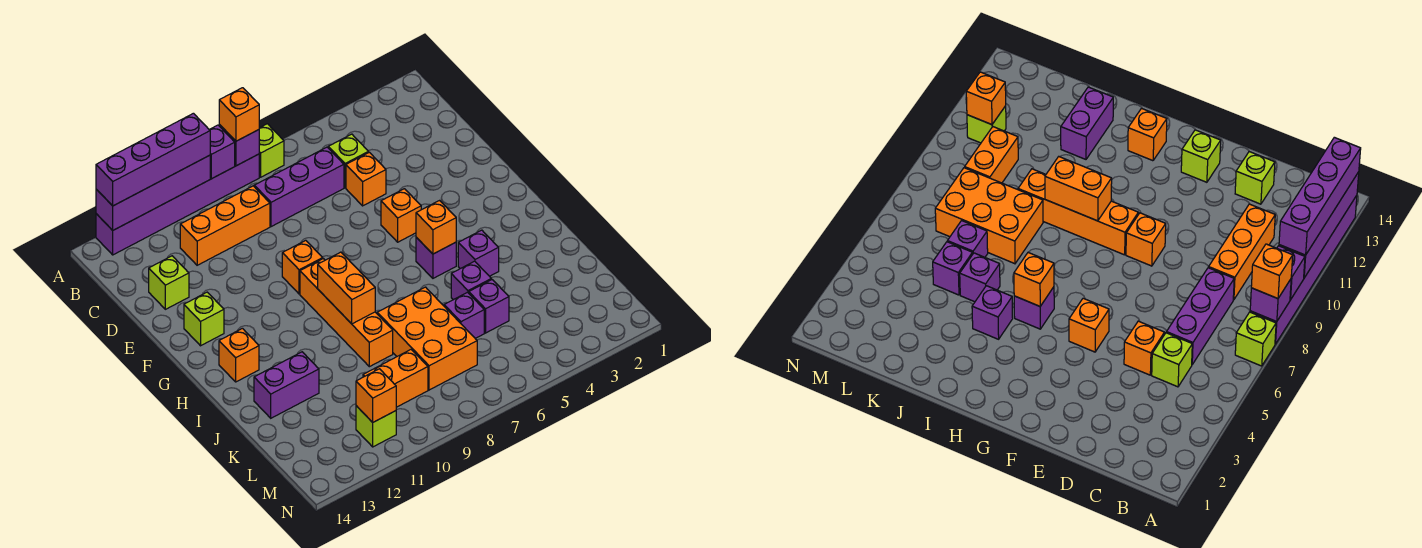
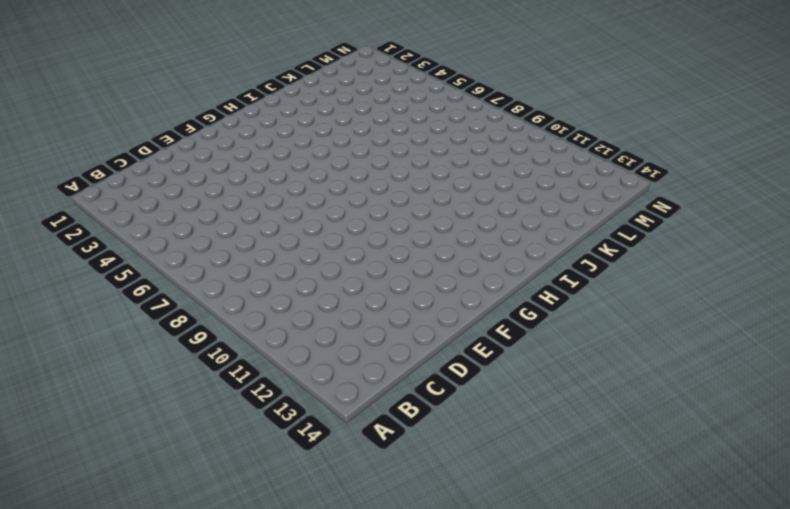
none -> lime 1x1 brick [259,124,284,177]
none -> purple 1x6 brick [96,154,259,255]
none -> lime 1x1 brick [328,134,369,188]

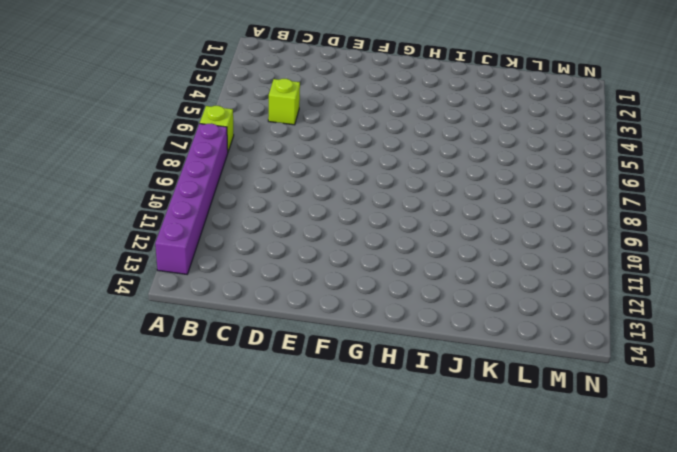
none -> purple 1x3 brick [254,147,344,227]
none -> orange 1x3 brick [180,186,270,265]
none -> orange 1x1 brick [346,152,386,206]

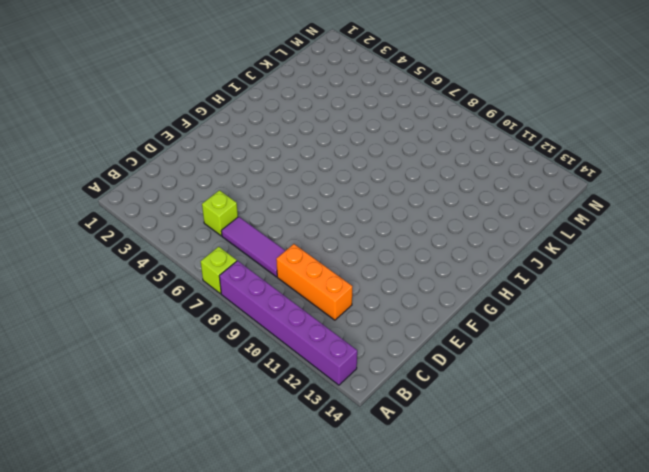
purple 1x3 tile [221,217,285,277] -> purple 1x3 brick [254,147,344,227]
none -> orange 1x1 brick [346,152,386,206]
none -> lime 1x1 brick [149,256,189,309]
none -> orange 1x1 brick [381,189,421,242]

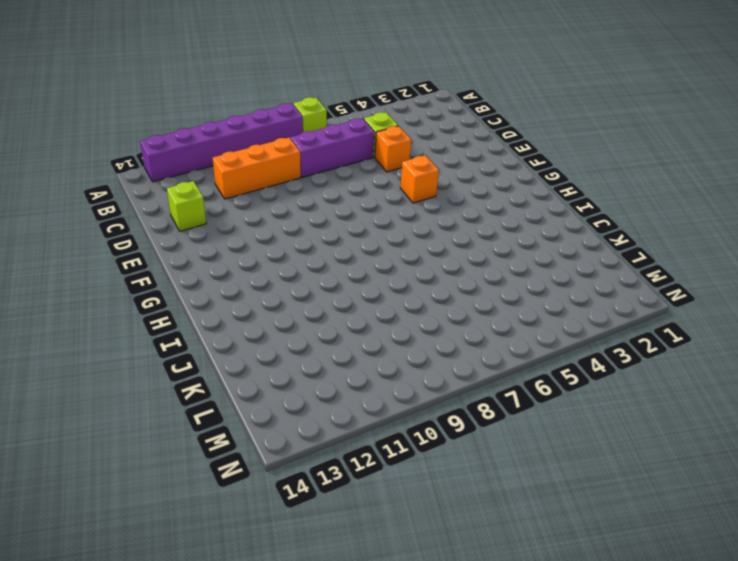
none -> orange 1x1 brick [282,240,323,294]
none -> lime 1x1 brick [184,292,224,346]
none -> orange 1x4 brick [300,259,393,367]

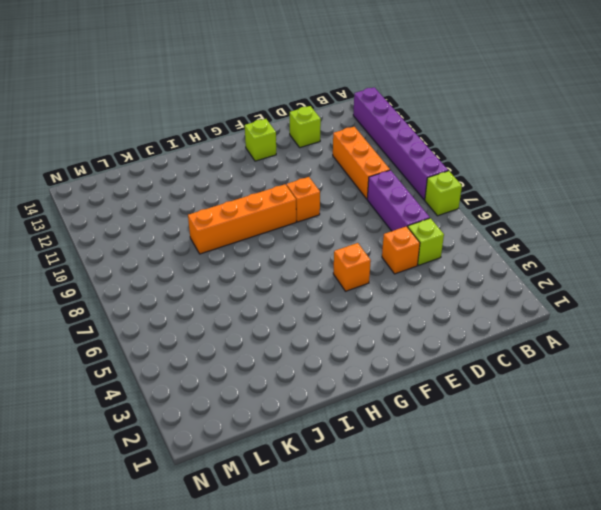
none -> purple 1x1 brick [416,237,456,278]
none -> orange 1x1 brick [219,328,259,382]
none -> purple 1x1 brick [458,230,499,276]

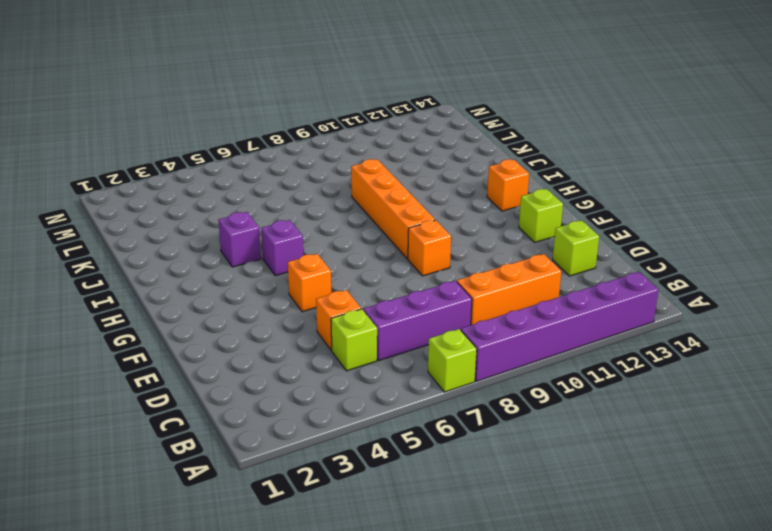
none -> purple 1x1 brick [451,261,491,300]
none -> orange 2x3 brick [377,287,477,390]
none -> purple 1x2 brick [254,352,319,418]

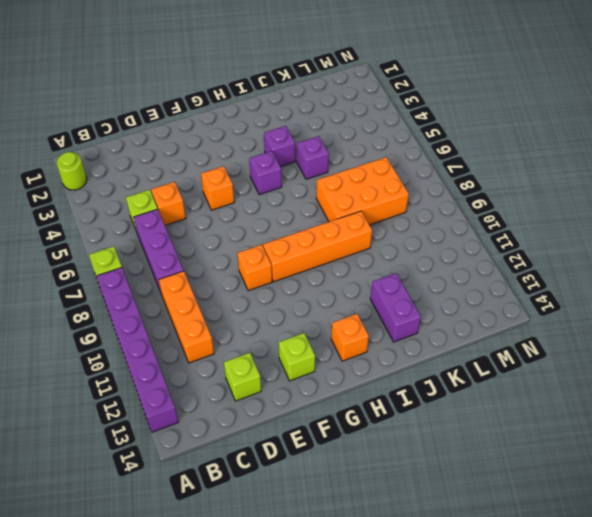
lime 1x1 round brick [57,152,87,190] -> none
none -> purple 1x1 brick [469,280,509,333]
none -> purple 1x1 brick [444,292,484,338]
none -> orange 1x2 brick [363,350,428,407]

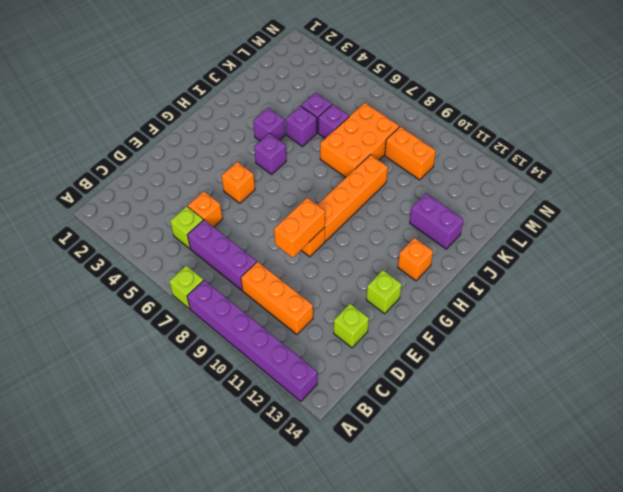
orange 1x2 brick [274,198,325,257] -> orange 1x2 brick moved to [318,252,375,324]
none -> lime 1x1 brick [356,406,396,447]
none -> purple 1x1 brick [219,125,259,166]
none -> purple 1x1 brick [209,125,235,179]

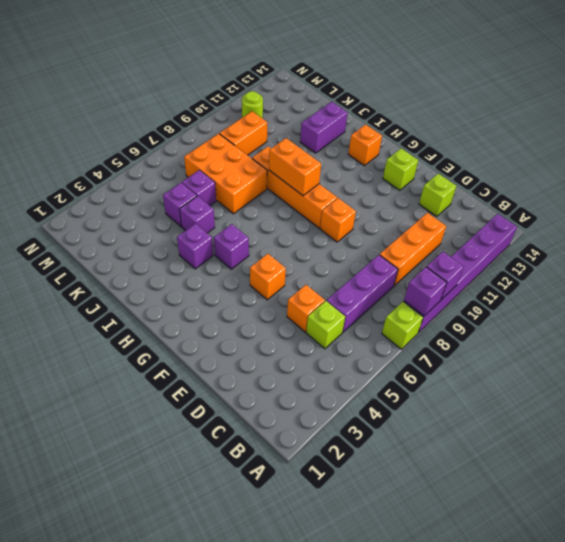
lime 1x1 round brick [242,91,263,118] -> lime 1x1 brick [356,406,396,447]
none -> purple 1x4 brick [96,155,210,230]
none -> orange 1x1 brick [416,201,456,254]
none -> orange 1x1 brick [356,369,396,422]

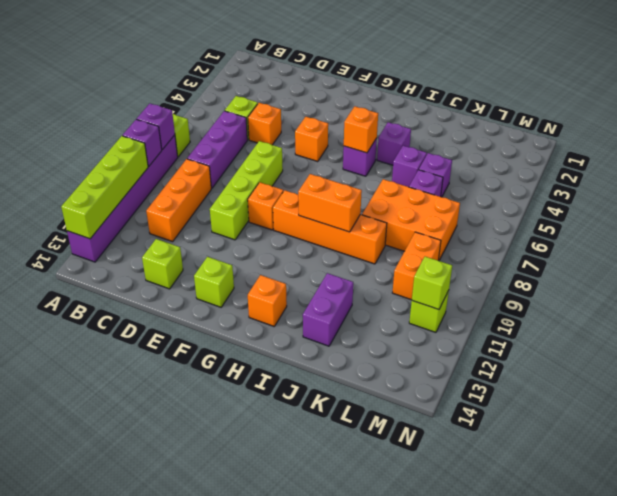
lime 1x4 brick [61,136,148,239] -> purple 1x4 brick [96,155,210,230]
lime 1x4 brick [210,141,283,240] -> none
lime 1x1 brick [412,257,452,310] -> orange 1x1 brick [356,369,396,422]
none -> orange 1x1 brick [219,88,259,141]
none -> purple 1x4 brick [96,113,210,206]

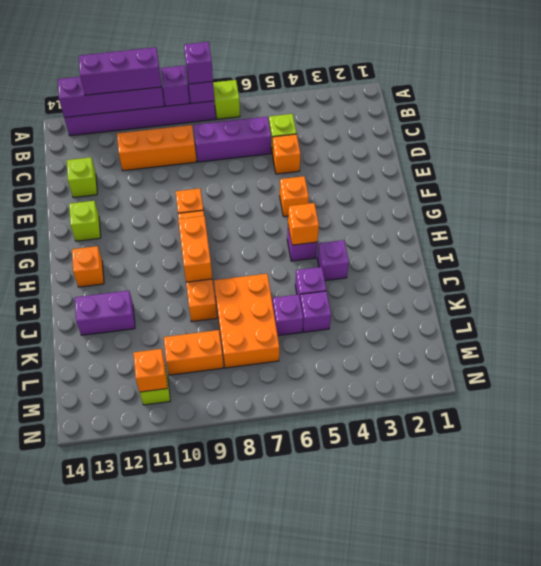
purple 1x1 brick [184,42,213,84] -> orange 1x1 brick [219,88,259,141]
purple 1x3 brick [79,47,161,95] -> purple 1x4 brick [96,113,210,206]

